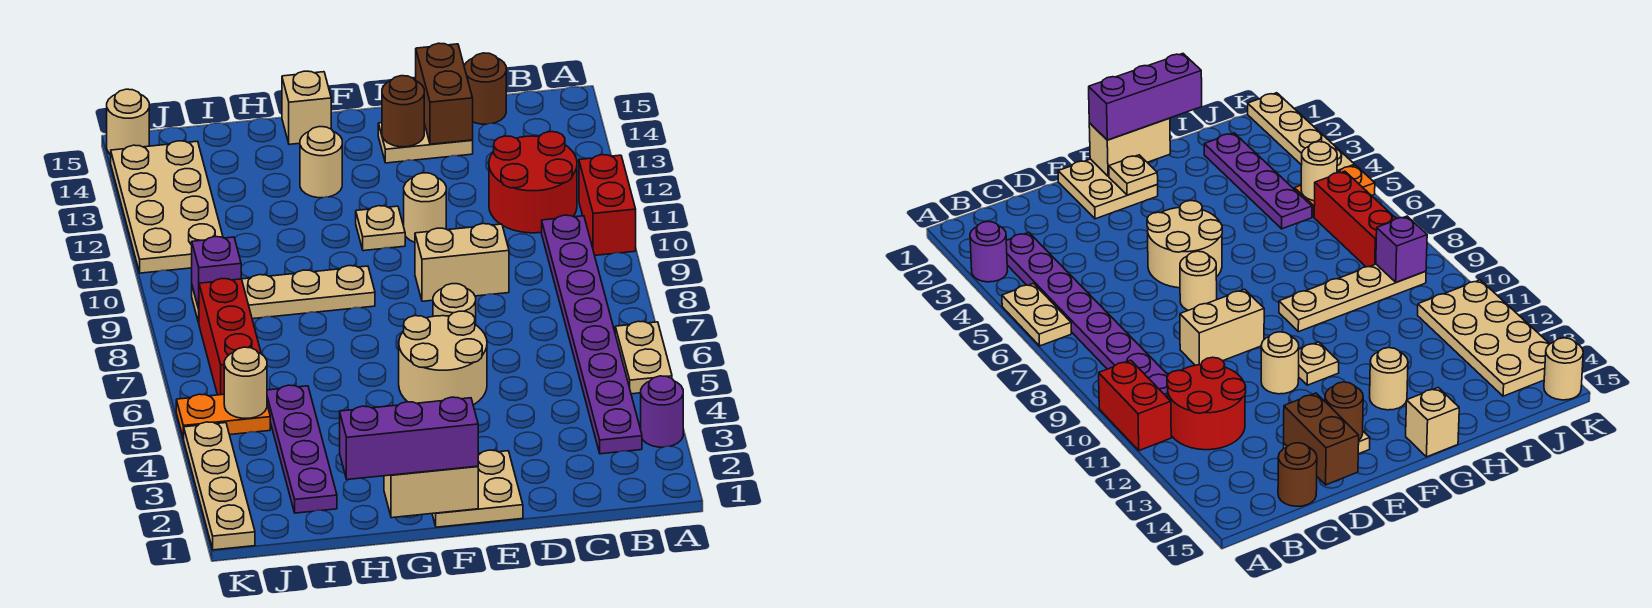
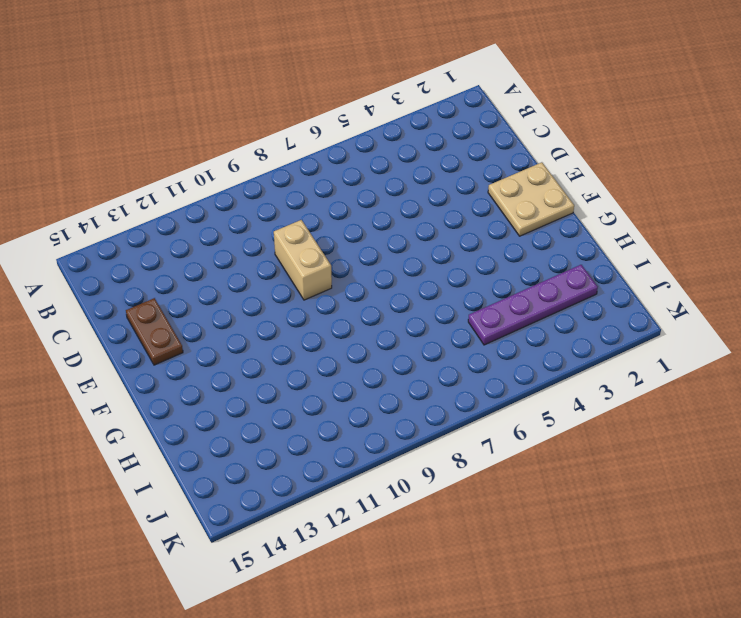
brown 1x2 plate [126,298,183,365] -> tan 1x2 plate [378,123,473,163]
none -> purple 1x1 round brick [641,376,683,447]
none -> tan 1x2 plate [615,321,672,394]
none -> red 1x2 brick [579,155,636,255]

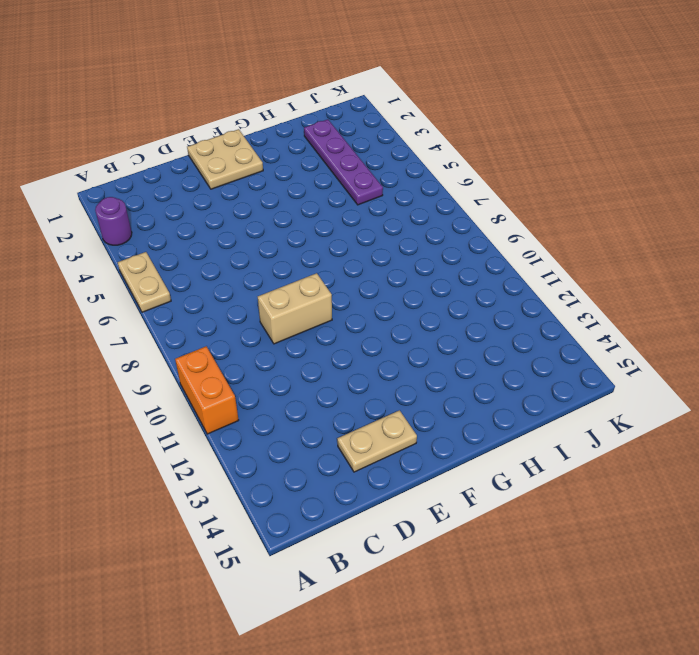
orange 1x2 brick [175,346,239,434] -> red 1x2 brick [579,155,636,255]
none -> purple 1x8 plate [542,215,642,454]
none -> red 2x2 round brick [489,132,577,233]
none -> brown 1x1 round brick [464,53,506,124]

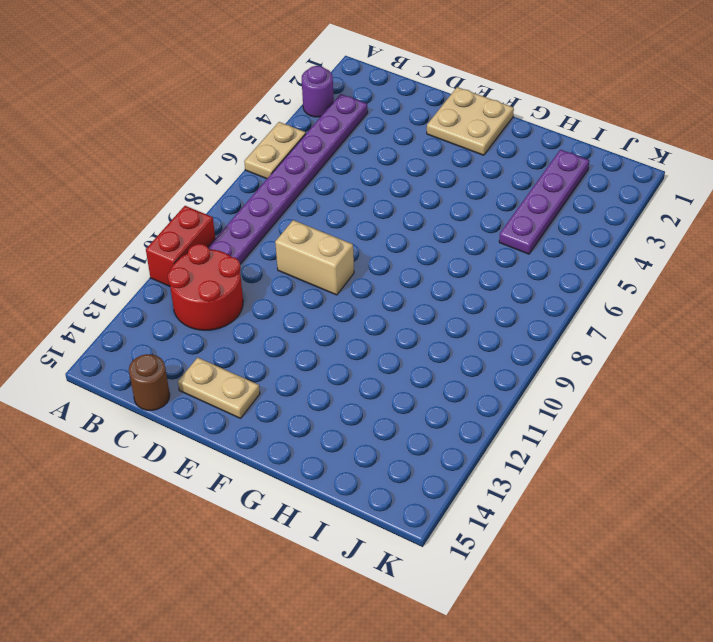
none -> tan 2x2 round brick [399,311,487,405]
none -> tan 1x1 round brick [433,284,476,325]
none -> tan 1x1 round brick [404,173,446,242]

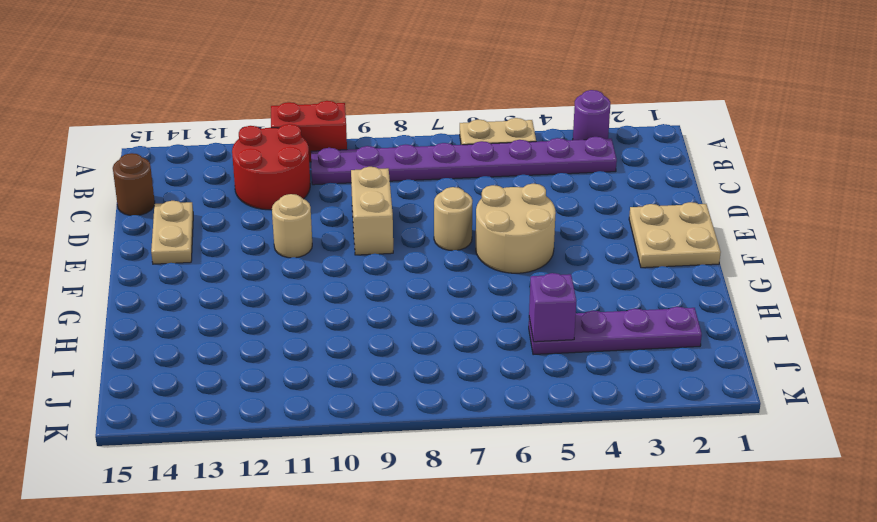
purple 1x1 brick [529,273,576,342] -> purple 1x1 brick moved to [192,237,241,309]
none -> tan 1x1 plate [356,206,405,251]
none -> tan 1x4 plate [192,266,375,323]
none -> tan 1x1 round brick [300,127,342,198]

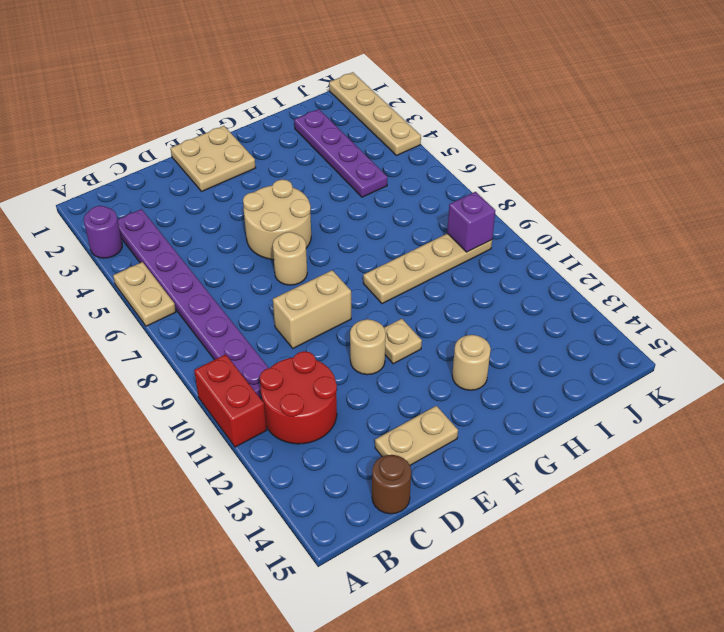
none -> tan 1x1 brick [282,71,331,144]
none -> orange 1x2 plate [176,394,270,439]
none -> red 1x3 brick [199,279,261,395]

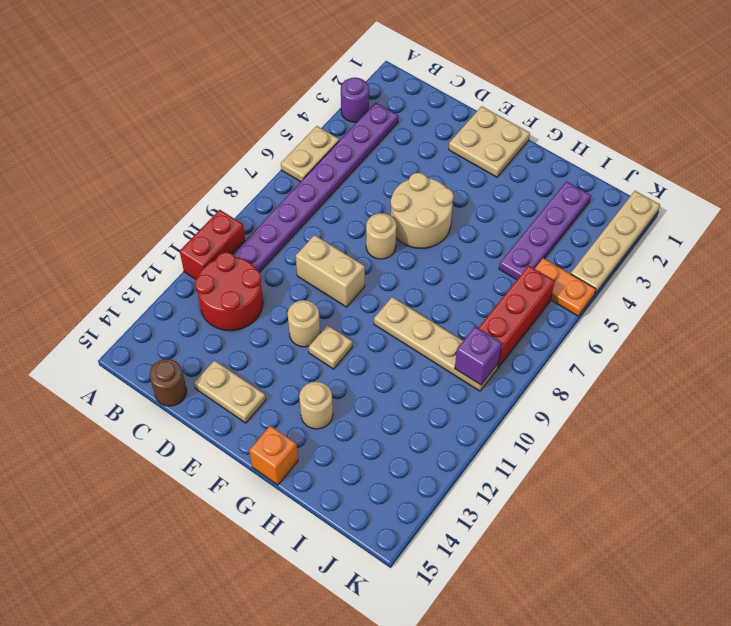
orange 1x1 brick [249,426,298,485] -> tan 1x1 brick [282,71,331,144]
none -> tan 2x4 plate [111,141,223,273]
none -> tan 1x1 round brick [107,89,149,155]
none -> brown 1x2 brick [416,43,473,144]

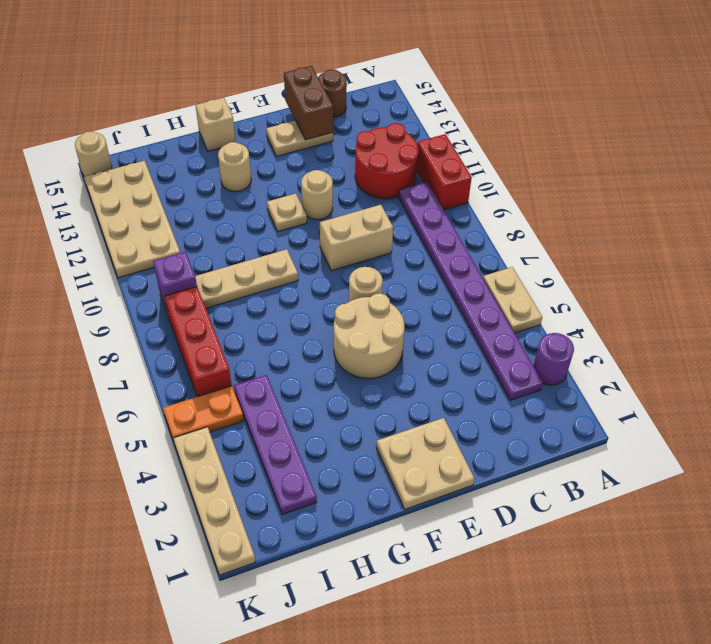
none -> brown 1x1 round brick [382,76,424,147]
none -> tan 1x2 brick [384,466,478,518]
none -> tan 1x1 plate [1109,155,1158,195]

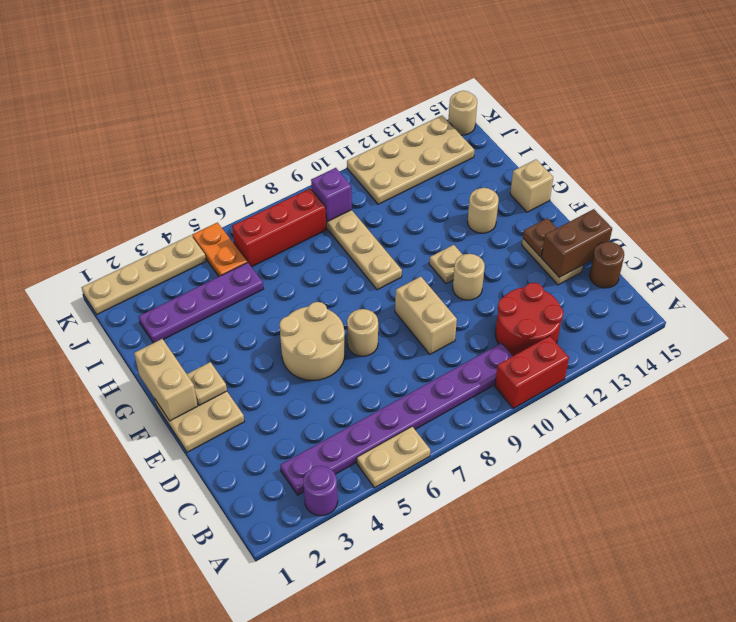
brown 1x1 plate [523,218,557,257] -> brown 1x1 round brick [382,76,424,147]
none -> tan 1x1 round brick [224,347,267,418]
none -> purple 1x3 brick [340,397,478,480]

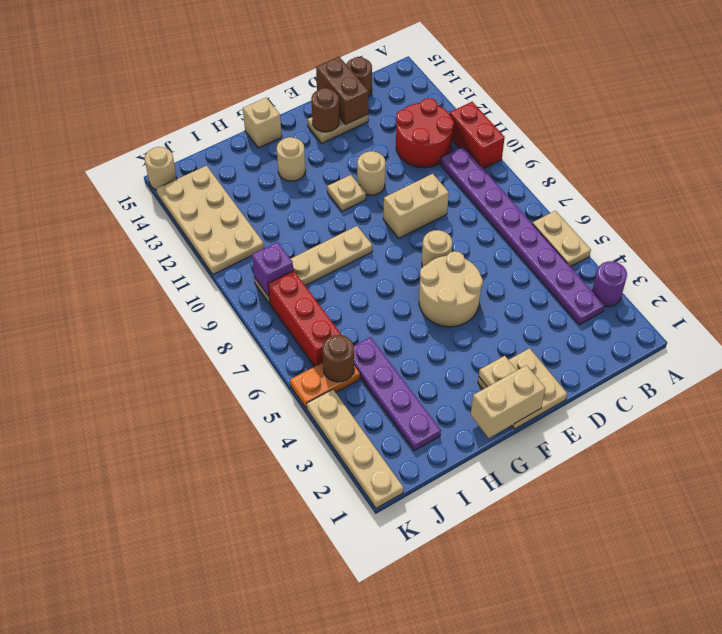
brown 1x1 round brick [322,335,354,382] -> tan 1x1 round brick [224,347,267,418]
none -> purple 1x3 brick [340,397,478,480]

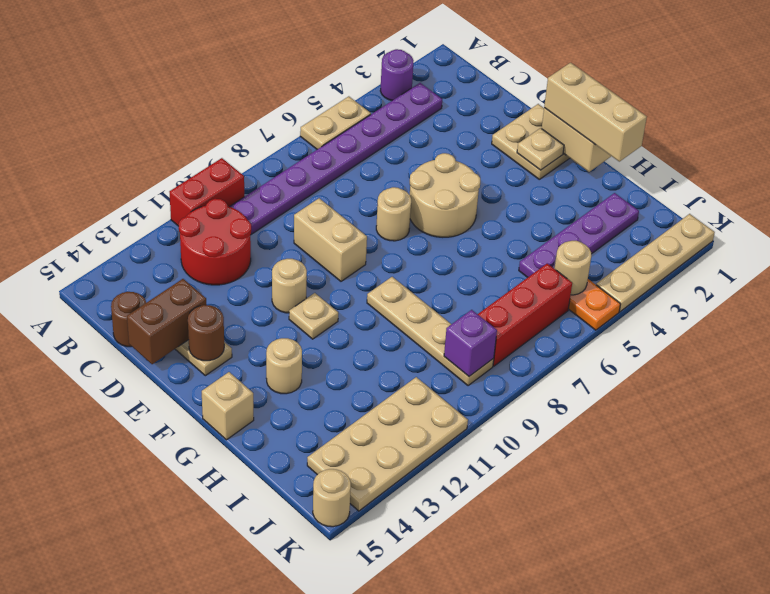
tan 1x3 brick [544,63,647,162] -> purple 1x3 brick [340,397,478,480]

